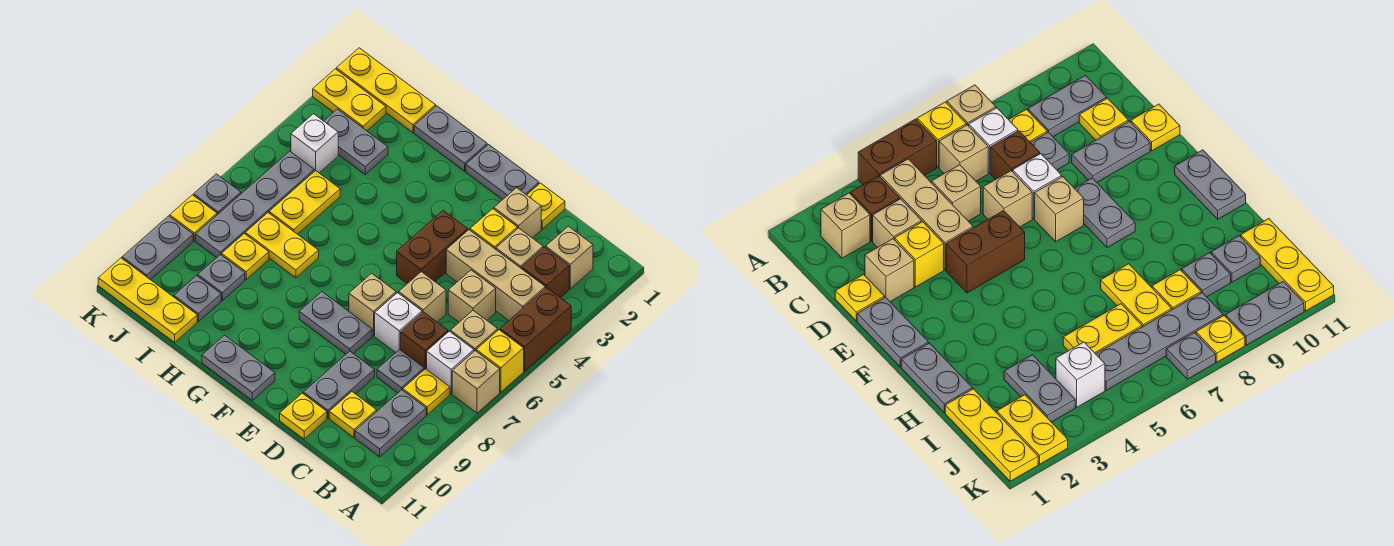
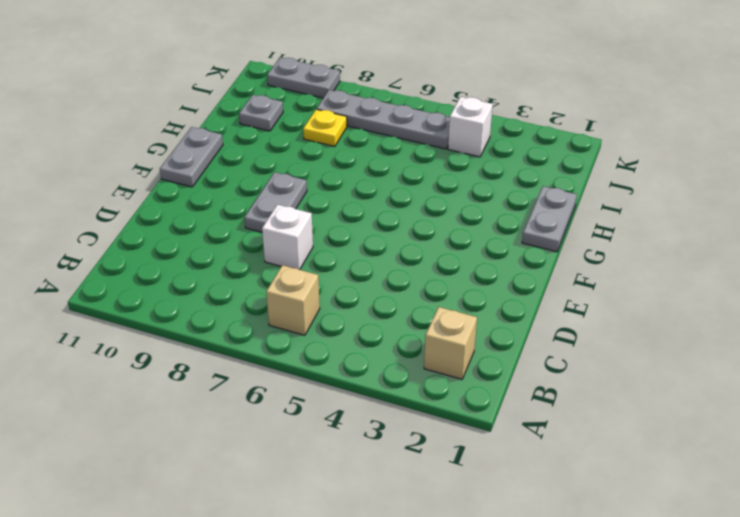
none -> brown 1x2 brick [500,288,571,371]
none -> yellow 1x1 brick [476,330,524,392]
none -> tan 1x1 brick [452,351,500,413]
none -> brown 1x1 brick [522,247,569,298]

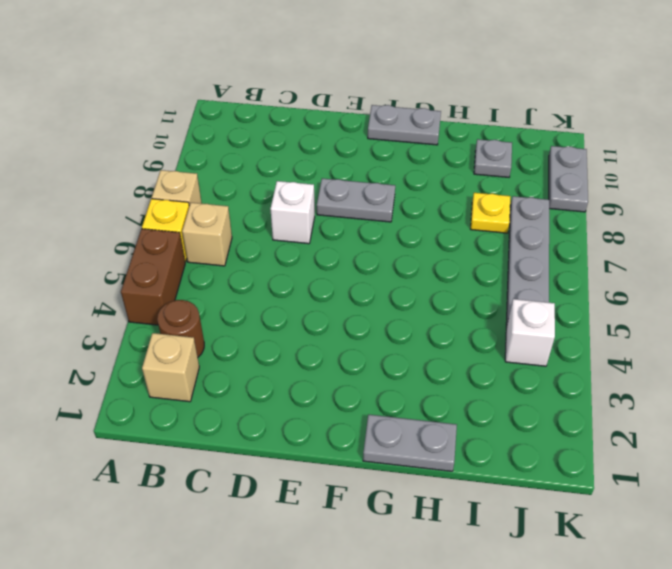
brown 1x1 round brick [157,300,204,357] -> brown 1x1 brick [522,247,569,298]
none -> tan 1x3 brick [446,230,545,320]
none -> white 1x1 brick [427,331,474,394]
none -> yellow 1x1 plate [403,369,450,415]
none -> grey 1x2 plate [355,390,426,457]

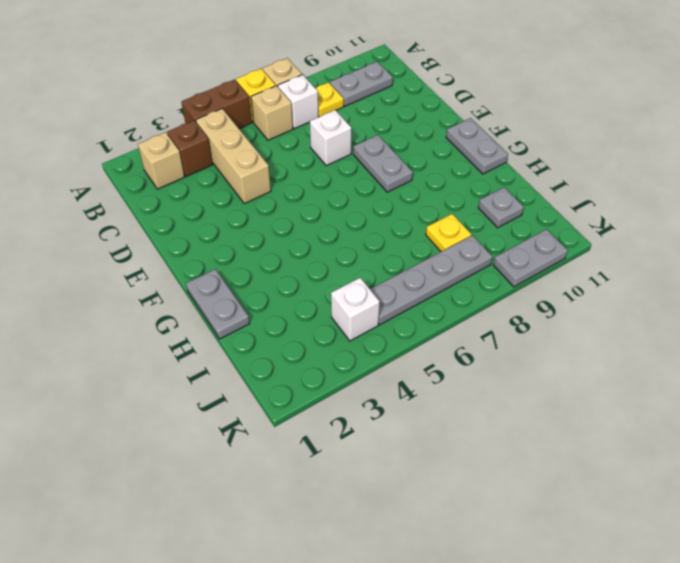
none -> tan 1x1 brick [496,228,543,269]
none -> tan 1x1 brick [448,270,496,322]
none -> brown 1x1 brick [401,312,448,370]
none -> grey 1x1 plate [377,349,424,393]

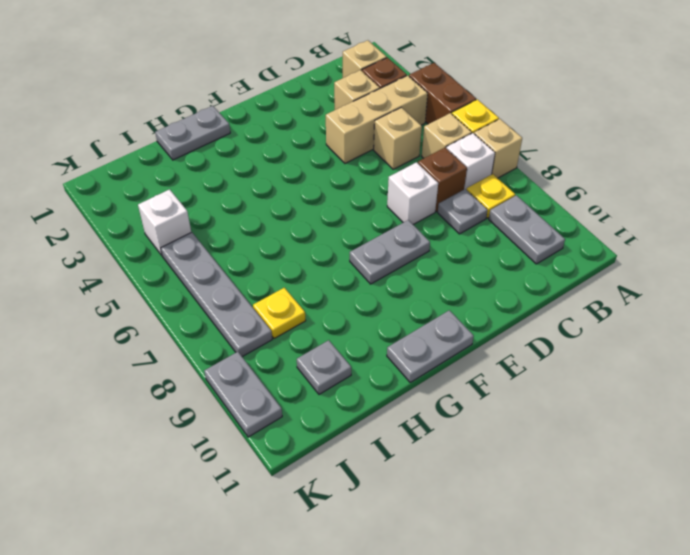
none -> yellow 1x1 plate [329,392,377,437]
none -> yellow 1x1 plate [527,183,565,229]
none -> tan 1x1 brick [494,188,541,238]
none -> yellow 1x1 brick [470,209,517,249]

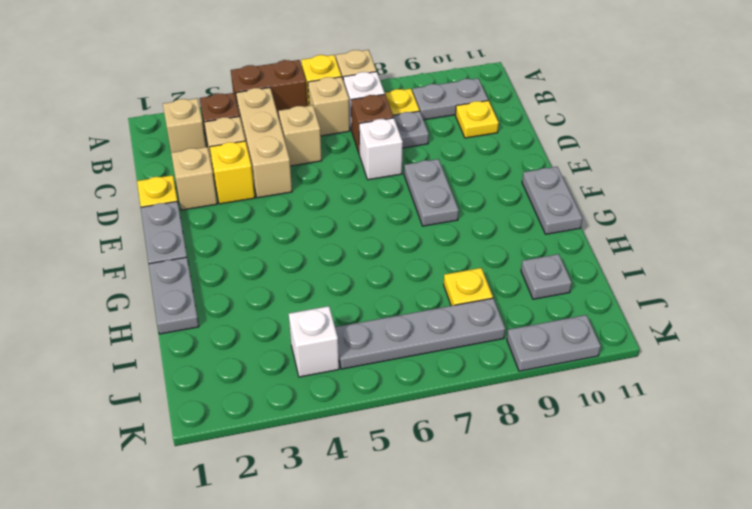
none -> tan 1x1 brick [399,272,446,322]
none -> grey 1x2 plate [303,351,375,418]
none -> yellow 1x1 plate [280,393,327,439]
none -> brown 1x2 brick [397,211,468,284]

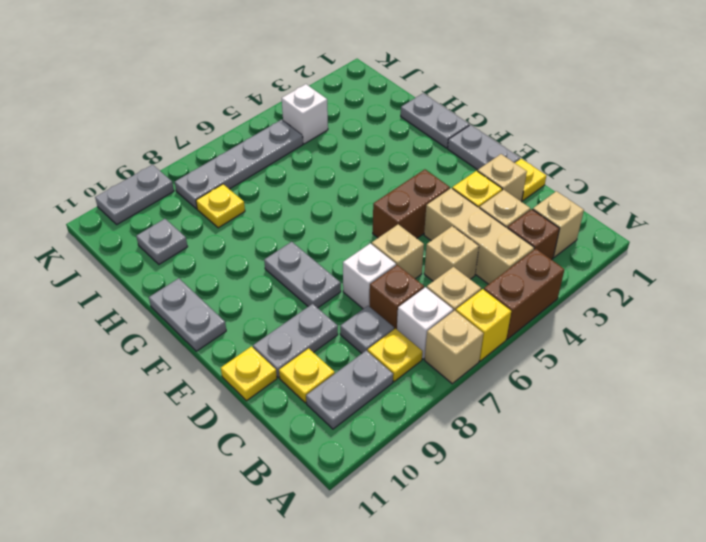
none -> tan 1x1 brick [349,273,396,336]
none -> yellow 1x2 plate [245,213,319,278]
none -> yellow 1x3 plate [336,48,436,132]
none -> grey 1x2 plate [324,109,388,174]

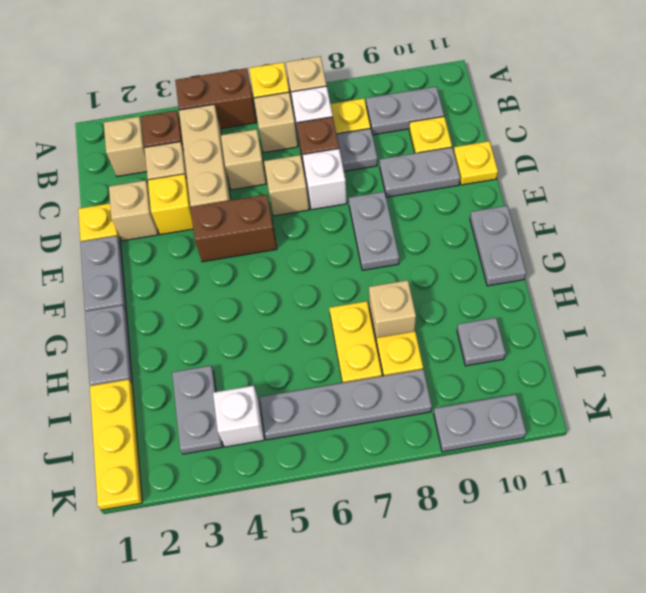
tan 1x1 brick [369,280,416,342] -> tan 1x1 brick moved to [349,273,396,336]
none -> yellow 1x2 plate [269,171,340,234]
none -> grey 1x1 plate [198,255,245,300]
none -> yellow 1x3 plate [98,258,197,342]
none -> yellow 1x2 plate [313,69,386,131]

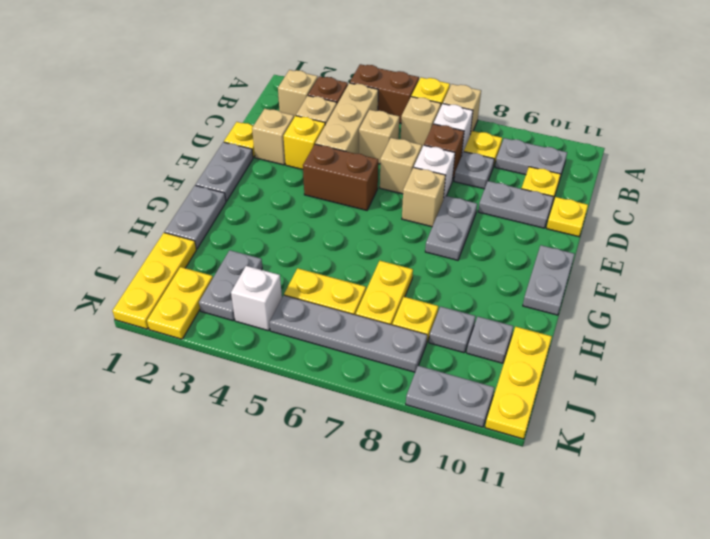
none -> grey 1x1 plate [194,174,241,215]
none -> yellow 1x1 plate [170,195,217,241]

